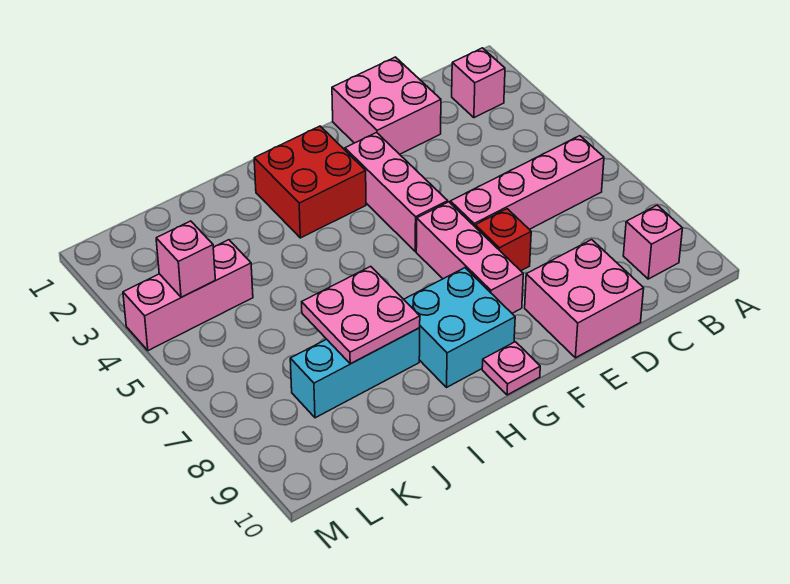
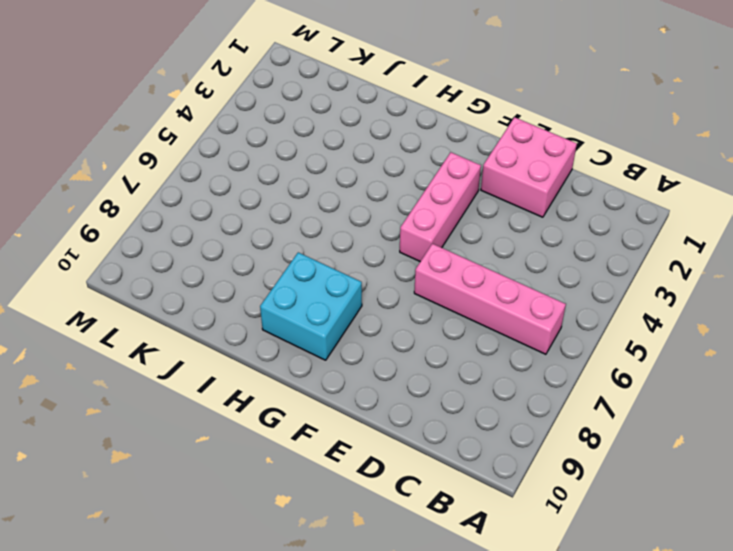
none -> pink 1x1 brick [452,48,505,118]
none -> pink 1x1 brick [623,205,682,279]
none -> pink 2x2 brick [525,240,644,358]

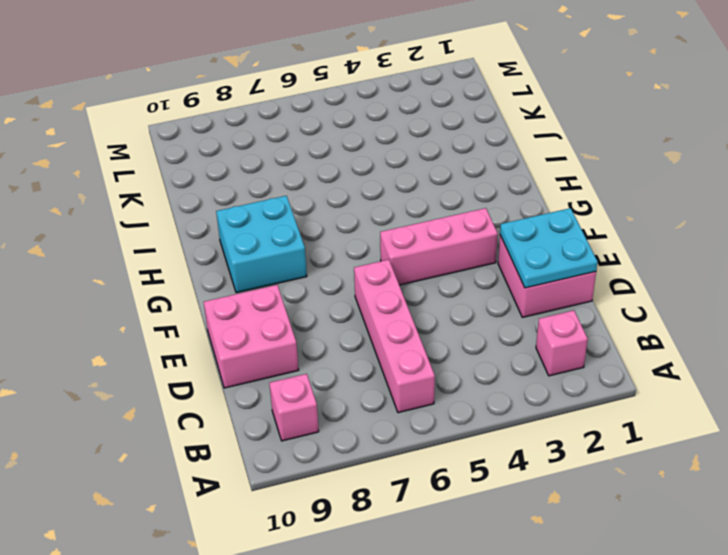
cyan 2x2 plate [500,208,598,288] -> none
none -> red 1x1 brick [475,209,531,271]
none -> pink 1x3 brick [416,202,523,313]
none -> red 2x2 brick [254,126,366,238]

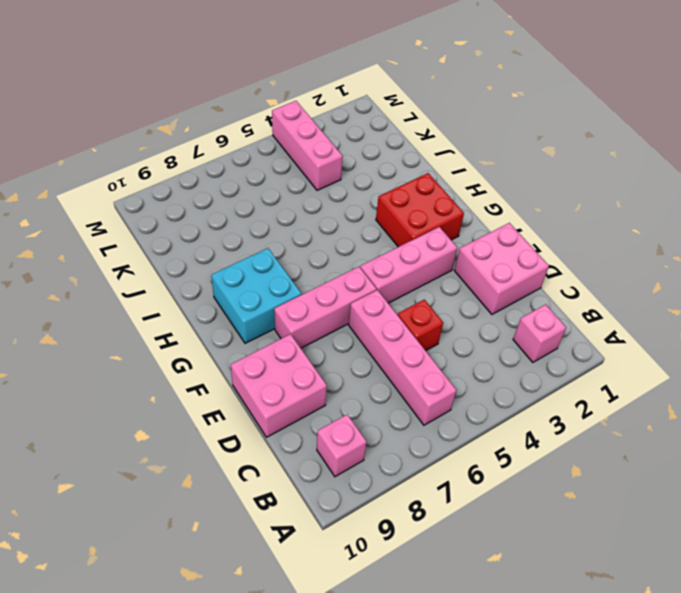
red 1x1 brick [398,300,443,351] -> red 1x1 brick moved to [475,209,531,271]
none -> pink 1x1 plate [482,342,540,395]
none -> cyan 1x3 brick [290,328,420,418]
none -> pink 2x2 plate [302,266,420,364]

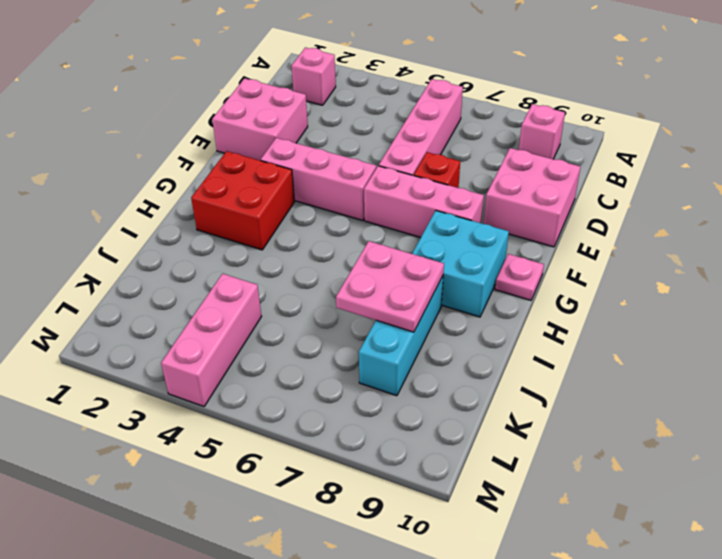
none -> pink 1x1 brick [156,221,215,297]

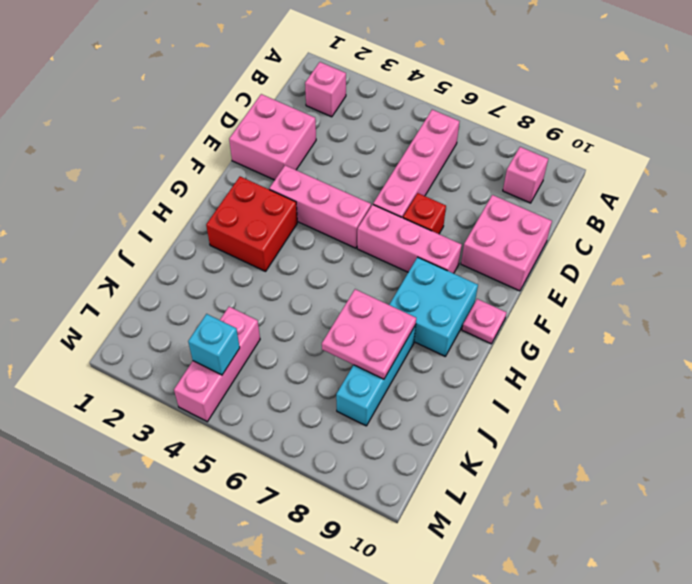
cyan 1x1 brick [188,314,240,375] -> pink 1x1 brick [156,221,215,297]

